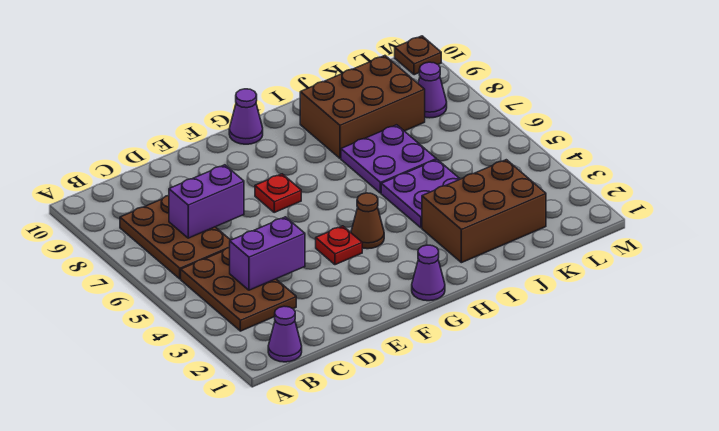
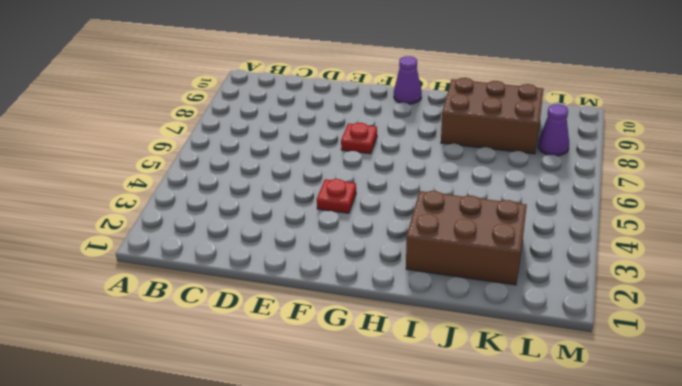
none -> purple 1x1 cone [268,306,302,362]
none -> brown 2x3 plate [181,248,296,331]
none -> brown 2x3 plate [120,196,230,279]

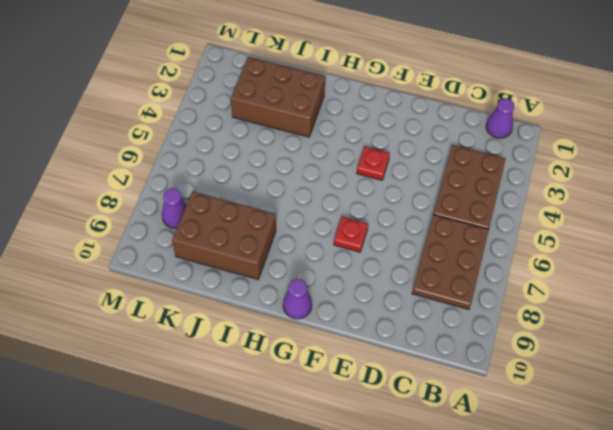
none -> purple 1x1 cone [412,245,445,301]
none -> brown 1x1 cone [351,193,384,249]
none -> purple 2x2 plate [381,160,460,228]

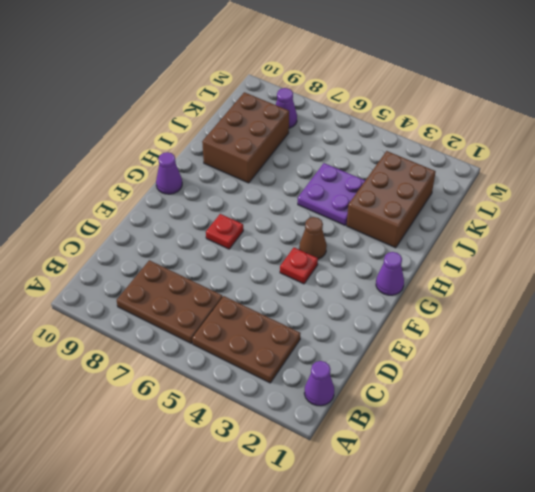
none -> purple 2x2 plate [341,125,436,193]
none -> brown 1x1 plate [395,36,441,75]
none -> purple 1x2 brick [230,217,305,290]

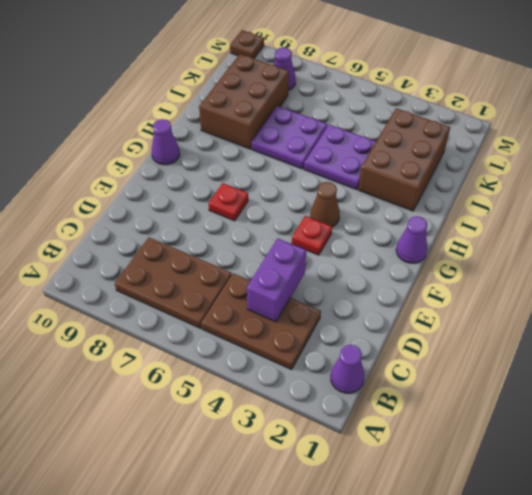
none -> purple 1x2 brick [169,165,244,238]

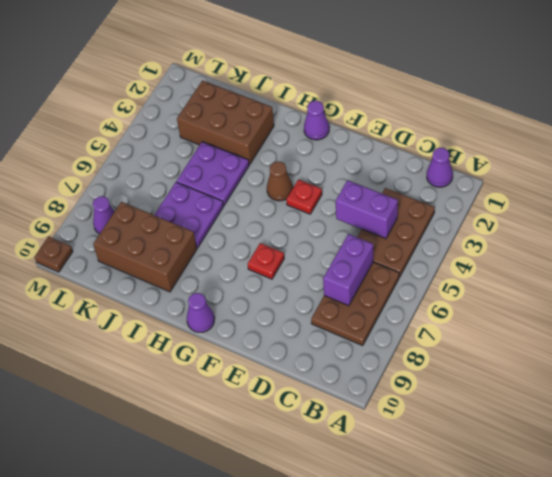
purple 1x2 brick [323,234,373,306] -> purple 1x2 brick turned to [169,165,244,238]

